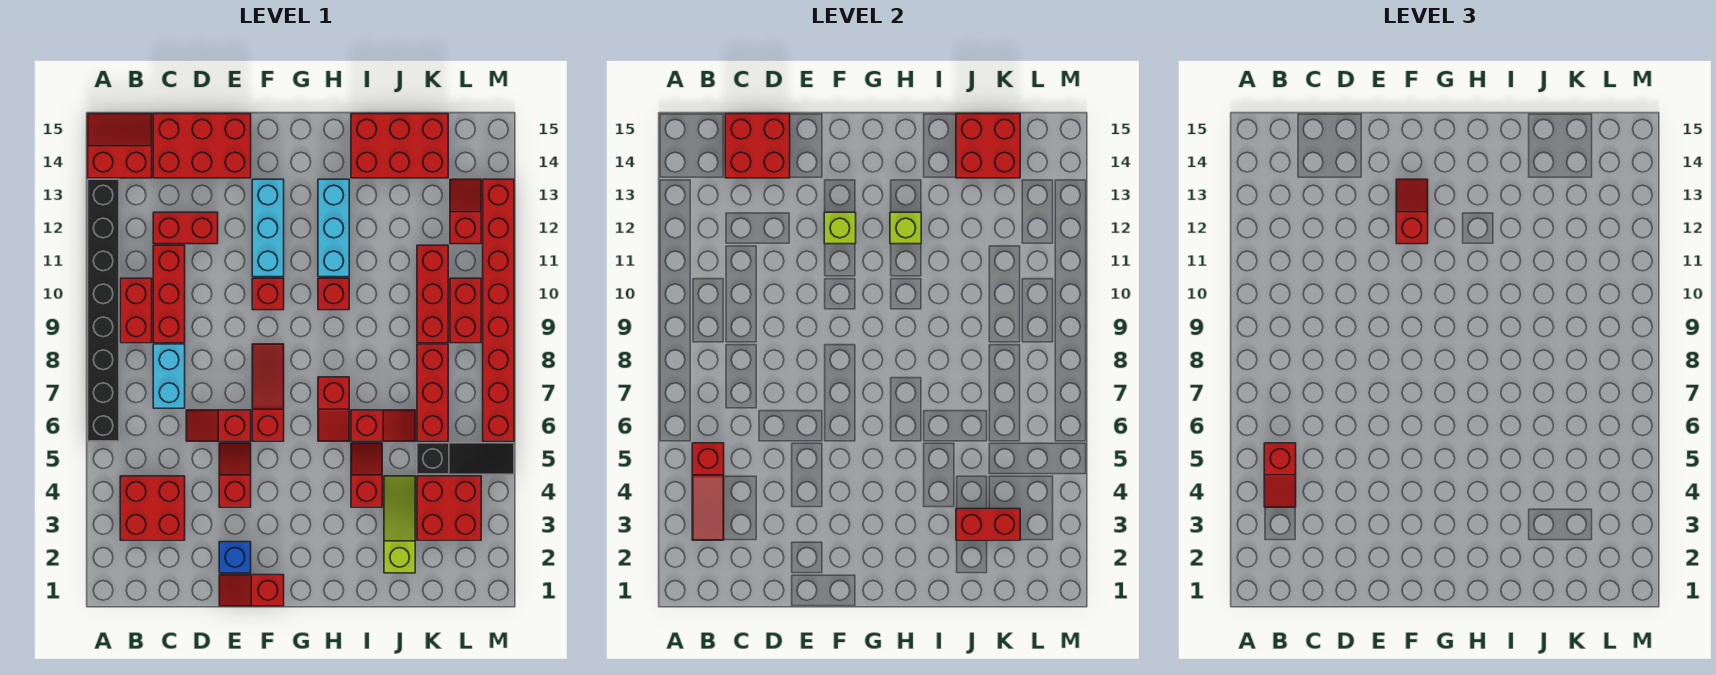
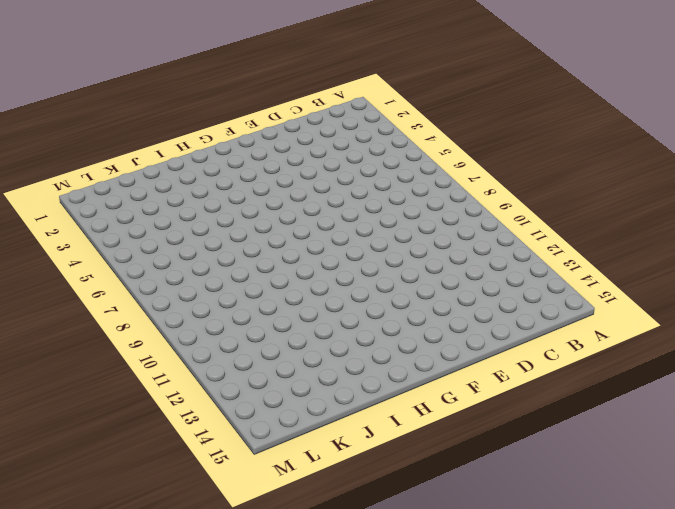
none -> black 1x8 brick [88,179,119,441]
none -> red 2x2 slope [88,114,152,178]
none -> red 2x2 brick [120,476,185,540]
none -> red 1x2 brick [120,278,152,343]

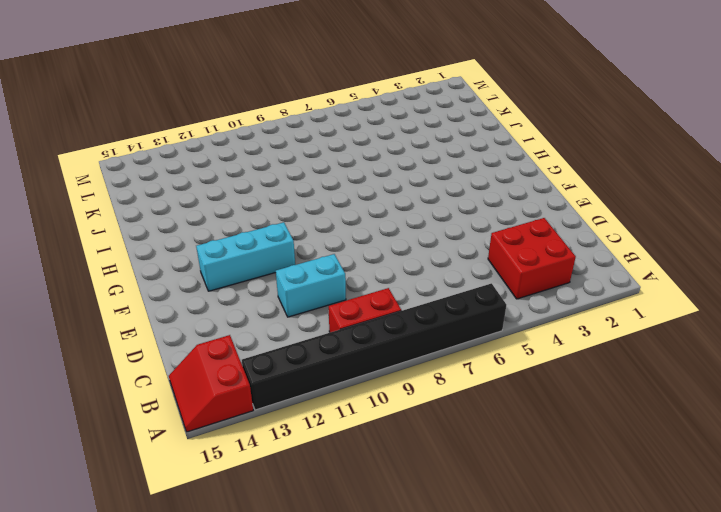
cyan 1x2 brick [276,254,346,317] -> cyan 1x2 brick moved to [153,344,185,408]
none -> red 1x3 brick [153,245,185,343]
none -> red 1x2 brick [153,212,218,244]
none -> red 2x3 brick [153,114,251,178]
none -> red 1x2 slope [186,410,251,441]

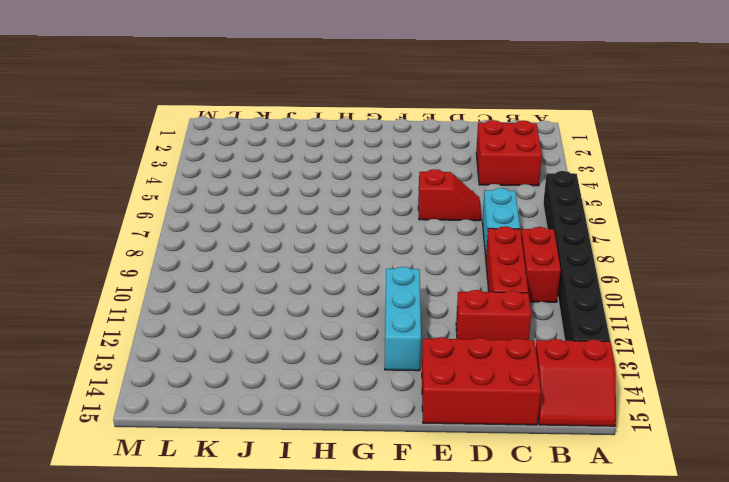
none -> red 1x2 slope [219,575,284,606]
none -> blue 1x1 brick [219,542,251,573]
none -> red 1x2 slope [219,443,251,507]
none -> red 1x3 slope [252,344,284,441]

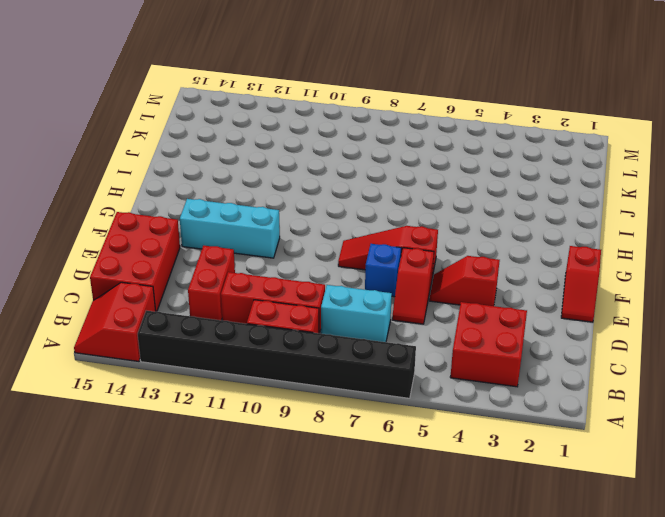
blue 1x1 brick [365,244,401,297] -> blue 1x1 brick moved to [219,542,251,573]
none -> red 1x1 brick [252,278,284,310]
none -> red 1x2 slope [318,377,349,441]
none -> red 1x1 brick [318,278,349,310]
none -> cyan 1x3 brick [318,179,349,277]

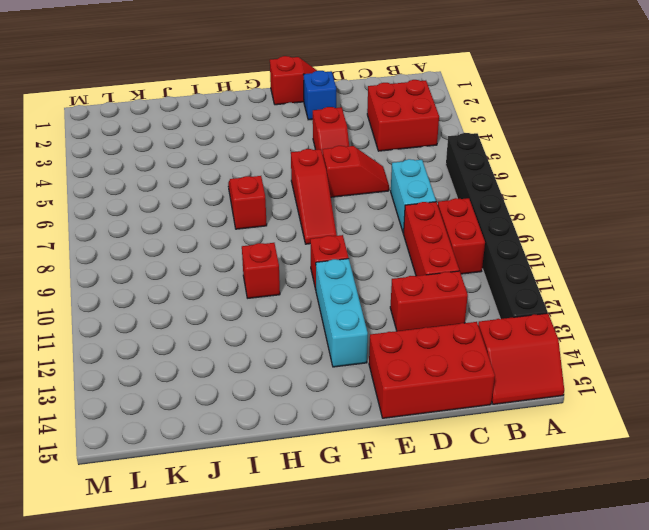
none -> cyan 1x3 brick [318,179,349,277]
none -> red 1x2 slope [351,443,382,507]
none -> red 1x2 slope [351,410,415,441]
none -> red 2x3 brick [351,114,448,178]

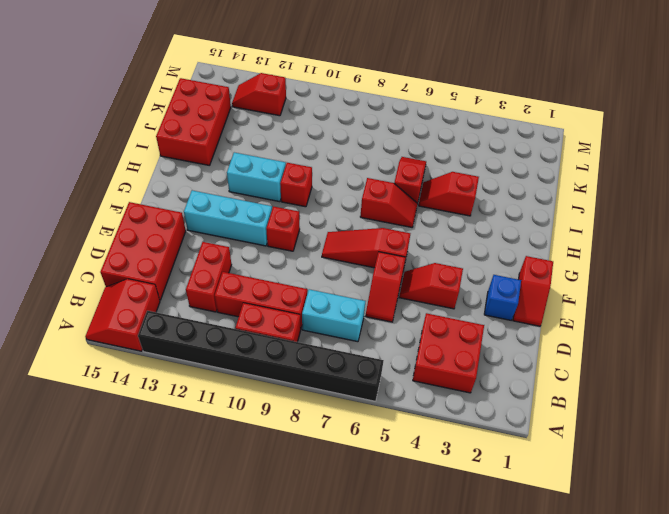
cyan 1x2 brick [227,152,286,202] -> cyan 1x3 brick [318,179,349,277]
none -> lime 1x3 slope [384,476,415,573]
none -> red 2x2 brick [417,476,481,540]
none -> black 1x3 slope [417,443,514,474]
none -> red 1x3 brick [417,344,448,441]

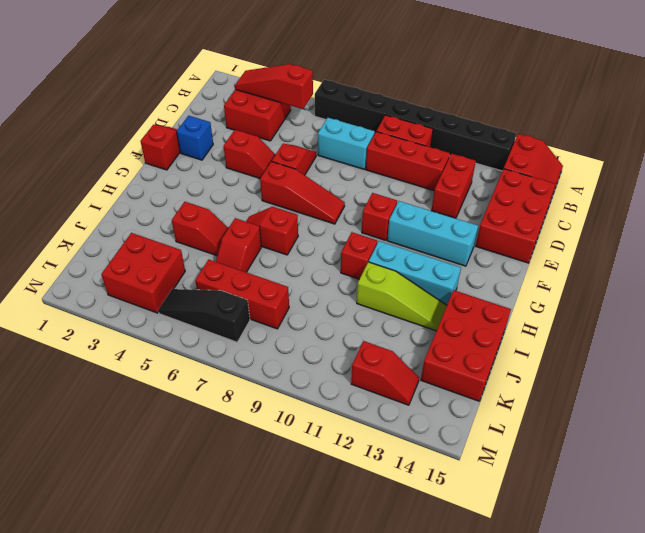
lime 1x3 slope [357,262,447,331] -> lime 1x3 slope moved to [384,476,415,573]
black 1x3 slope [158,289,250,342] -> black 1x3 slope turned to [417,443,514,474]
none -> red 1x3 brick [417,245,448,343]
none -> red 1x2 brick [450,278,481,343]
none -> red 1x8 brick [483,179,514,441]
none -> red 2x2 brick [725,114,790,178]

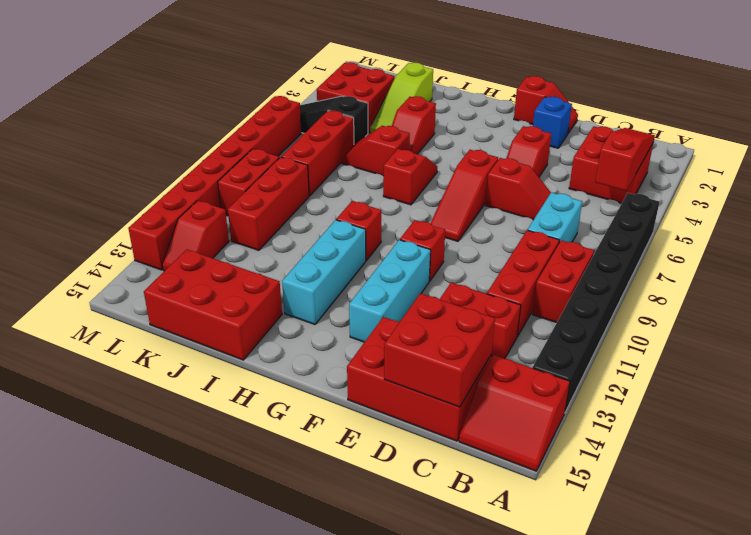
none -> lime 1x1 brick [824,212,856,244]
none -> lime 1x1 brick [890,212,921,244]
none -> red 1x2 brick [956,509,1020,540]
none -> red 2x2 brick [956,114,1020,178]

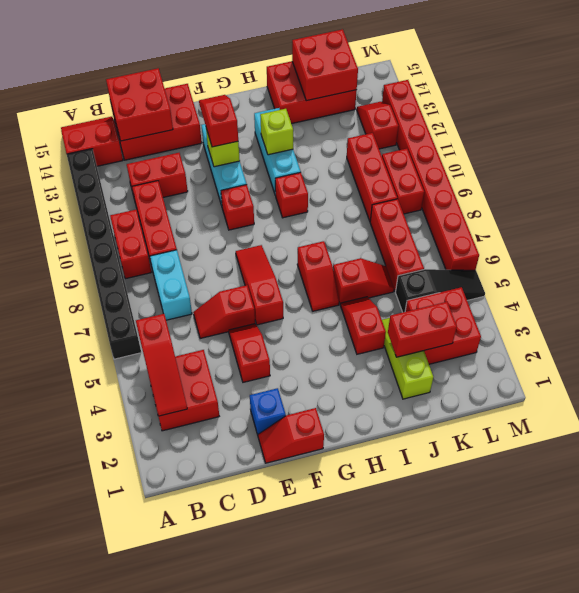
none -> red 1x2 slope [1264,443,1296,507]

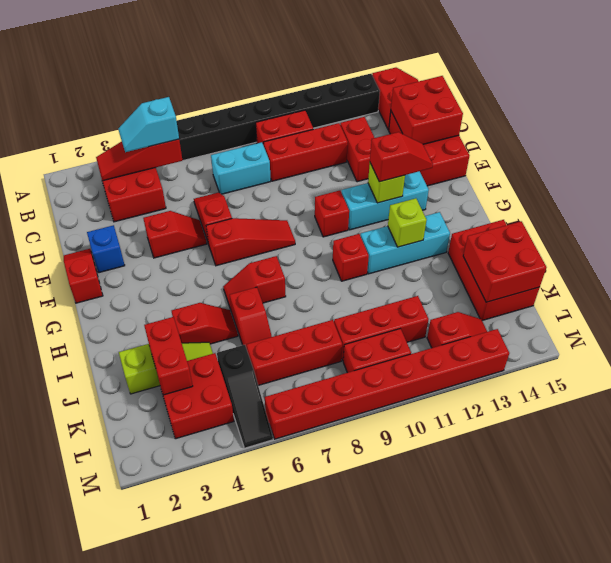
cyan 1x2 slope [118,97,179,152] -> red 1x2 slope [1264,443,1296,507]

